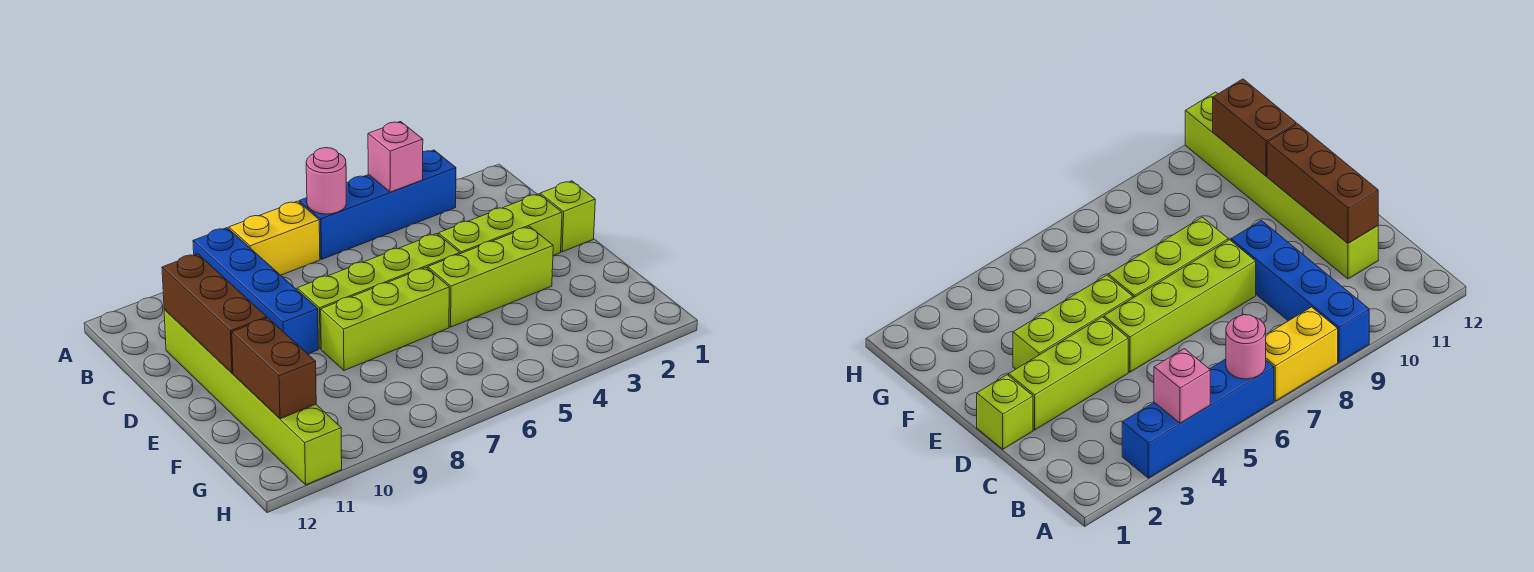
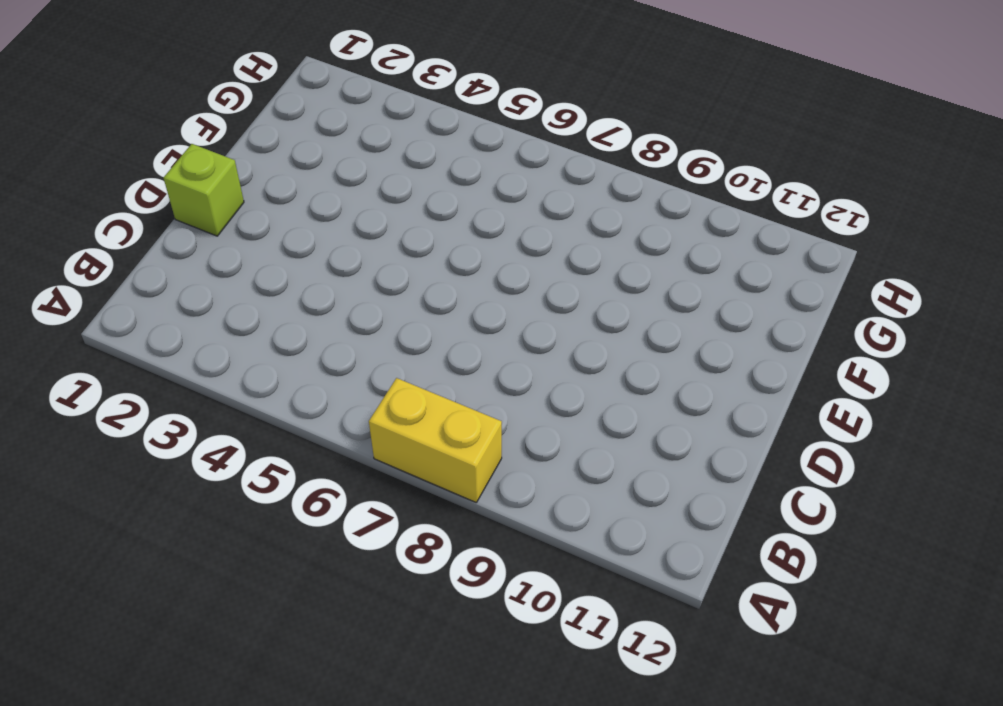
none -> blue 1x4 brick [299,150,456,259]
none -> blue 1x4 brick [193,228,318,354]
none -> lime 1x6 brick [164,310,342,485]

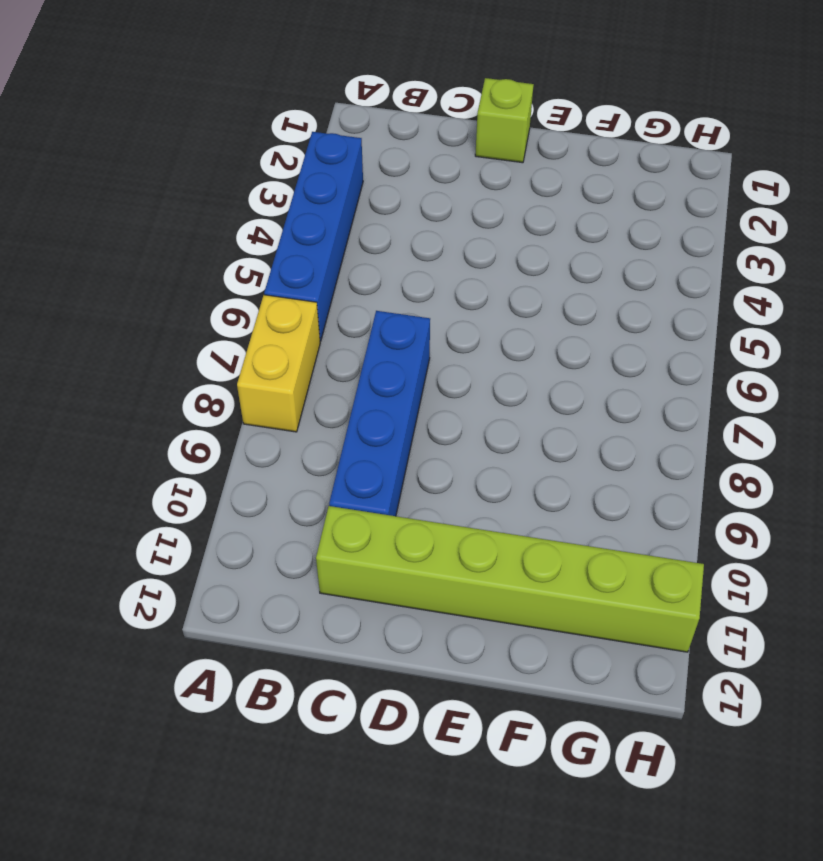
blue 1x4 brick [329,311,430,516] -> blue 1x4 brick turned to [193,228,318,354]
none -> lime 1x3 brick [438,194,562,256]
none -> lime 1x4 brick [297,234,460,349]
none -> lime 1x3 brick [428,227,553,327]

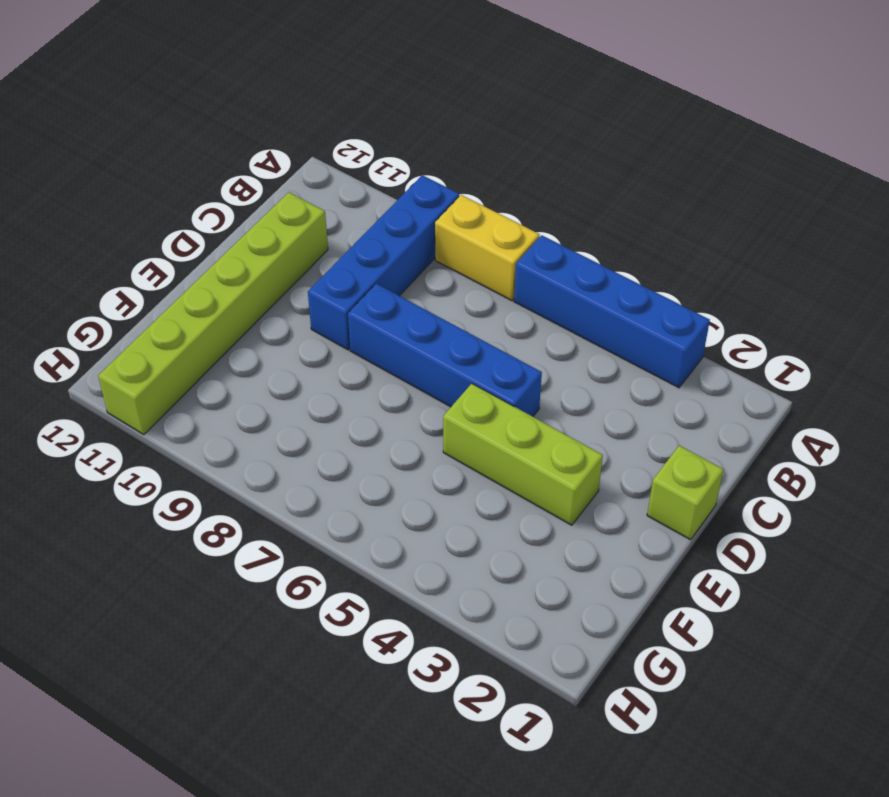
blue 1x4 brick [348,284,542,416] -> lime 1x4 brick [297,234,460,349]
none -> lime 1x3 brick [438,194,562,256]
none -> lime 1x3 brick [321,268,449,370]
none -> pink 1x1 brick [368,122,423,192]

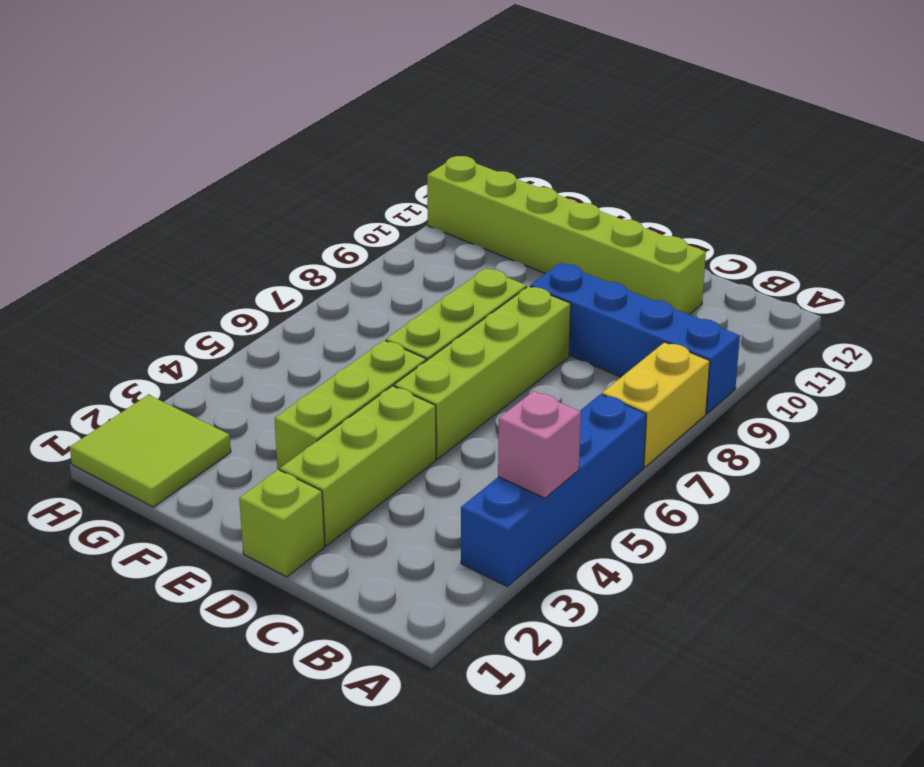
lime 2x2 tile [70,395,231,507] -> none
none -> pink 1x1 round brick [306,148,346,214]
none -> brown 1x3 brick [162,254,267,373]
none -> brown 1x2 brick [232,318,316,419]

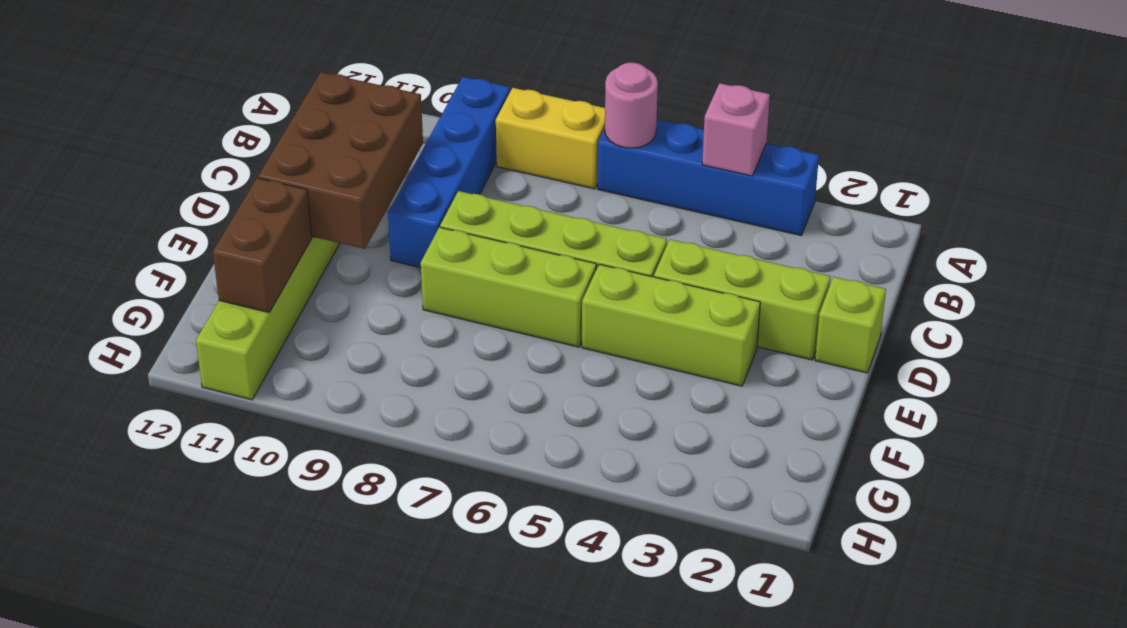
brown 2x3 brick [258,72,423,249] -> brown 1x3 brick [162,254,267,373]

